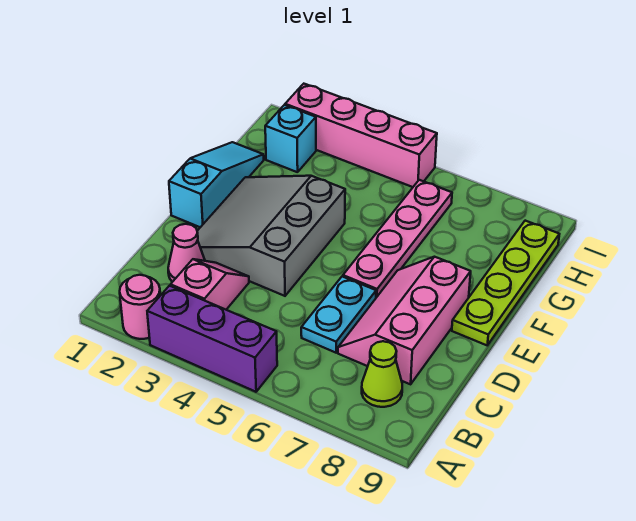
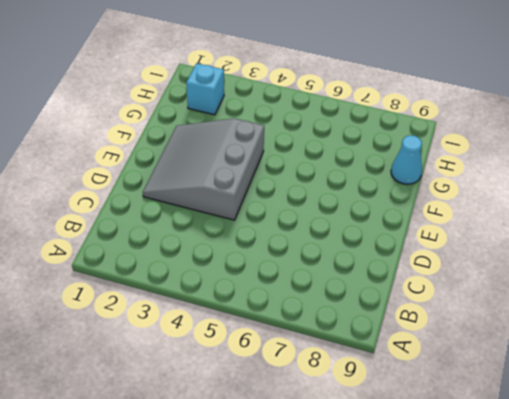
cyan 1x1 cone [391,135,422,184] -> lime 1x4 plate [452,221,559,345]
none -> pink 1x1 round brick [120,275,160,339]
none -> purple 1x3 brick [147,286,277,392]
none -> pink 1x2 slope [171,259,249,310]

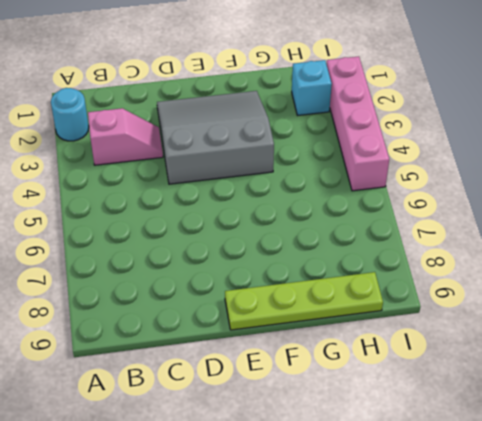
cyan 1x1 round brick [51,88,89,141] -> pink 1x1 round brick [120,275,160,339]
none -> purple 1x3 brick [147,286,277,392]
none -> lime 1x1 cone [362,341,402,407]
none -> pink 1x1 cone [168,224,205,282]

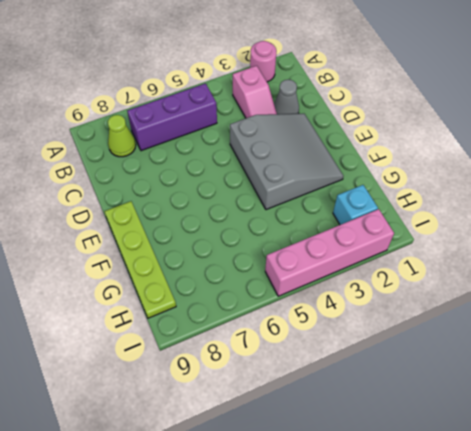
purple 1x3 brick [127,83,217,151] -> purple 1x3 brick moved to [147,286,277,392]
grey 1x1 cone [274,80,299,114] -> pink 1x1 cone [168,224,205,282]
none -> cyan 1x2 plate [301,276,376,353]
none -> pink 2x3 slope [338,257,471,384]
none -> cyan 1x3 slope [169,142,264,227]

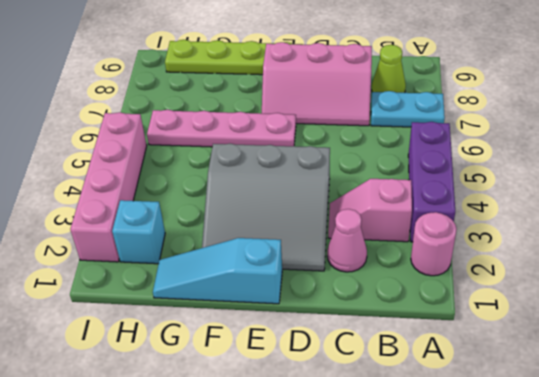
cyan 1x2 plate [371,91,445,127] -> cyan 1x2 plate moved to [301,276,376,353]

